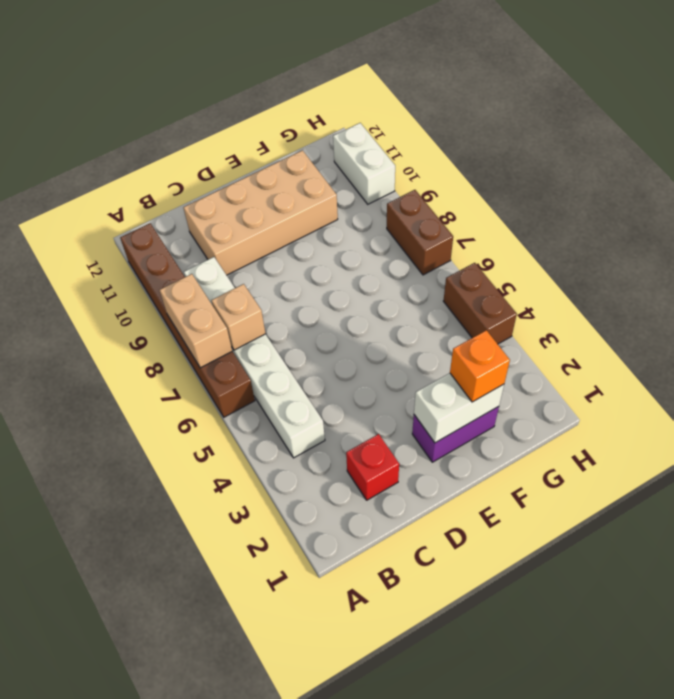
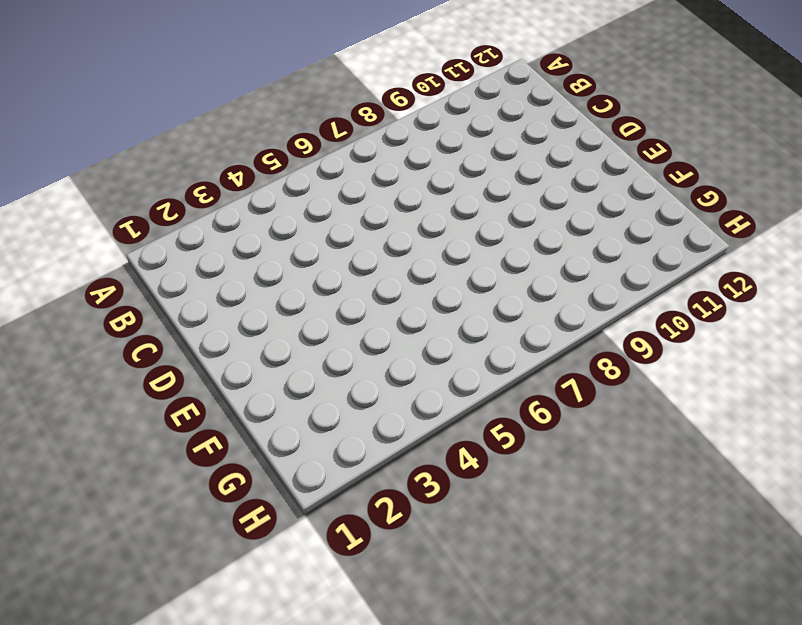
none -> brown 1x6 brick [120,223,255,417]
none -> white 1x6 brick [184,257,325,458]
none -> red 1x1 brick [346,434,399,500]

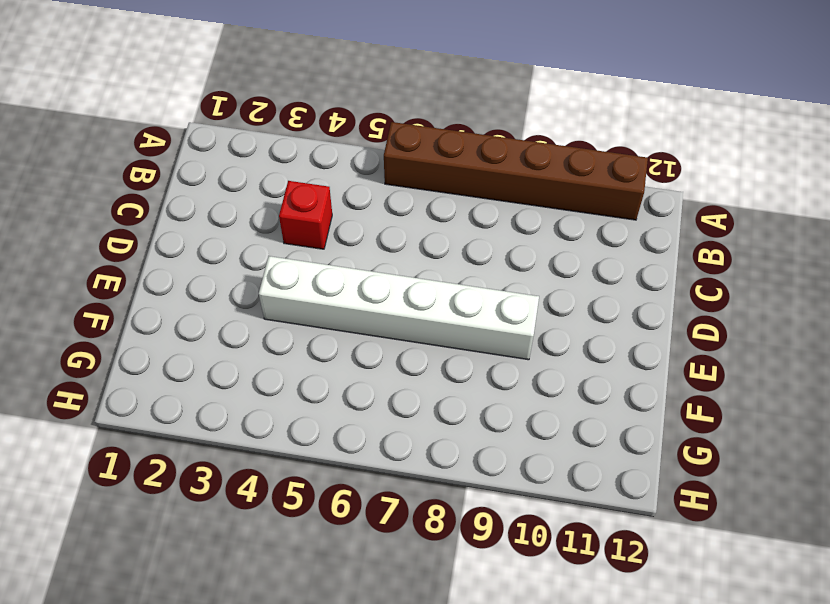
red 1x1 brick [279,181,332,249] -> red 1x1 brick moved to [346,434,399,500]
white 1x6 brick [259,256,539,360] -> white 1x6 brick moved to [184,257,325,458]
none -> tan 2x4 brick [183,150,338,275]
none -> purple 1x2 brick [412,406,499,462]
none -> brown 1x2 brick [444,263,517,344]

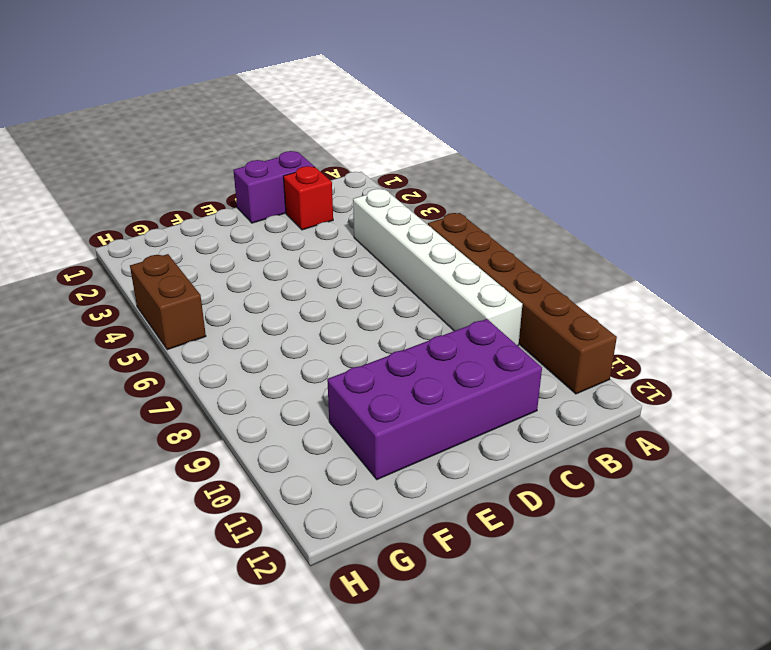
purple 1x2 brick [233,151,314,223] -> purple 1x2 brick moved to [412,406,499,462]
purple 2x4 brick [327,319,542,480] -> tan 2x4 brick [183,150,338,275]
none -> brown 1x2 brick [387,190,453,275]
none -> white 1x2 brick [333,123,395,204]
none -> tan 1x2 brick [160,274,232,368]

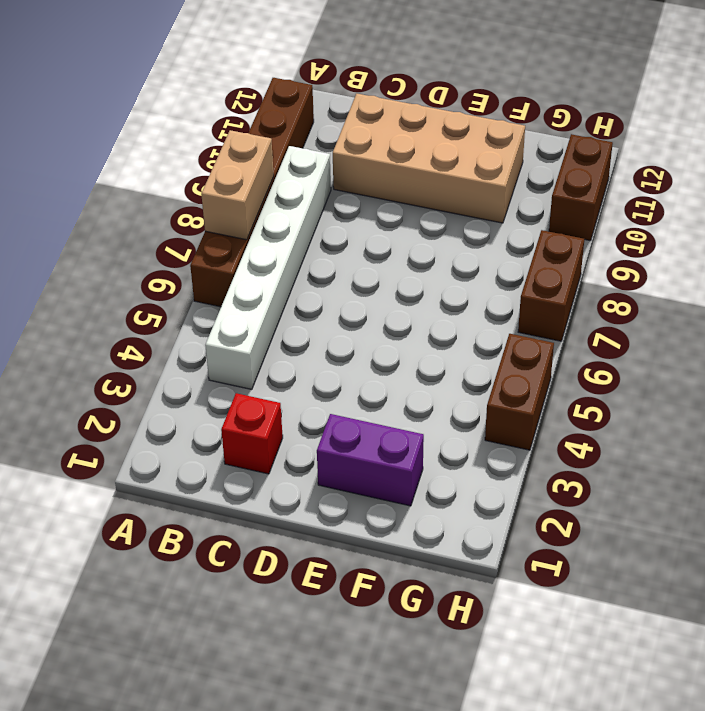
brown 1x2 brick [549,134,613,241] -> white 1x2 brick [333,123,395,204]
none -> tan 1x1 brick [211,284,265,350]
none -> white 1x2 brick [414,373,504,443]
none -> orange 1x1 brick [450,330,510,402]

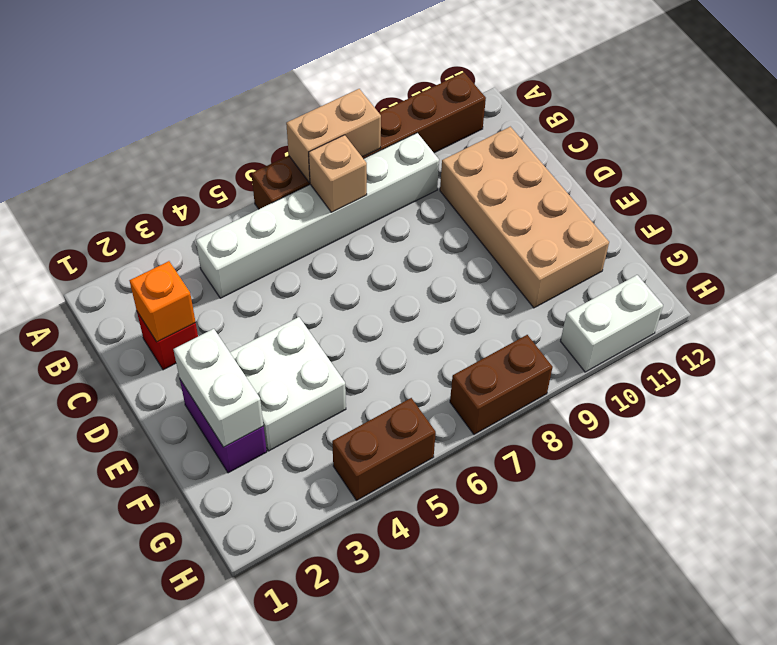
orange 1x1 brick [129,261,196,342] -> orange 1x1 brick moved to [450,330,510,402]
white 2x2 brick [230,317,346,451] -> none

